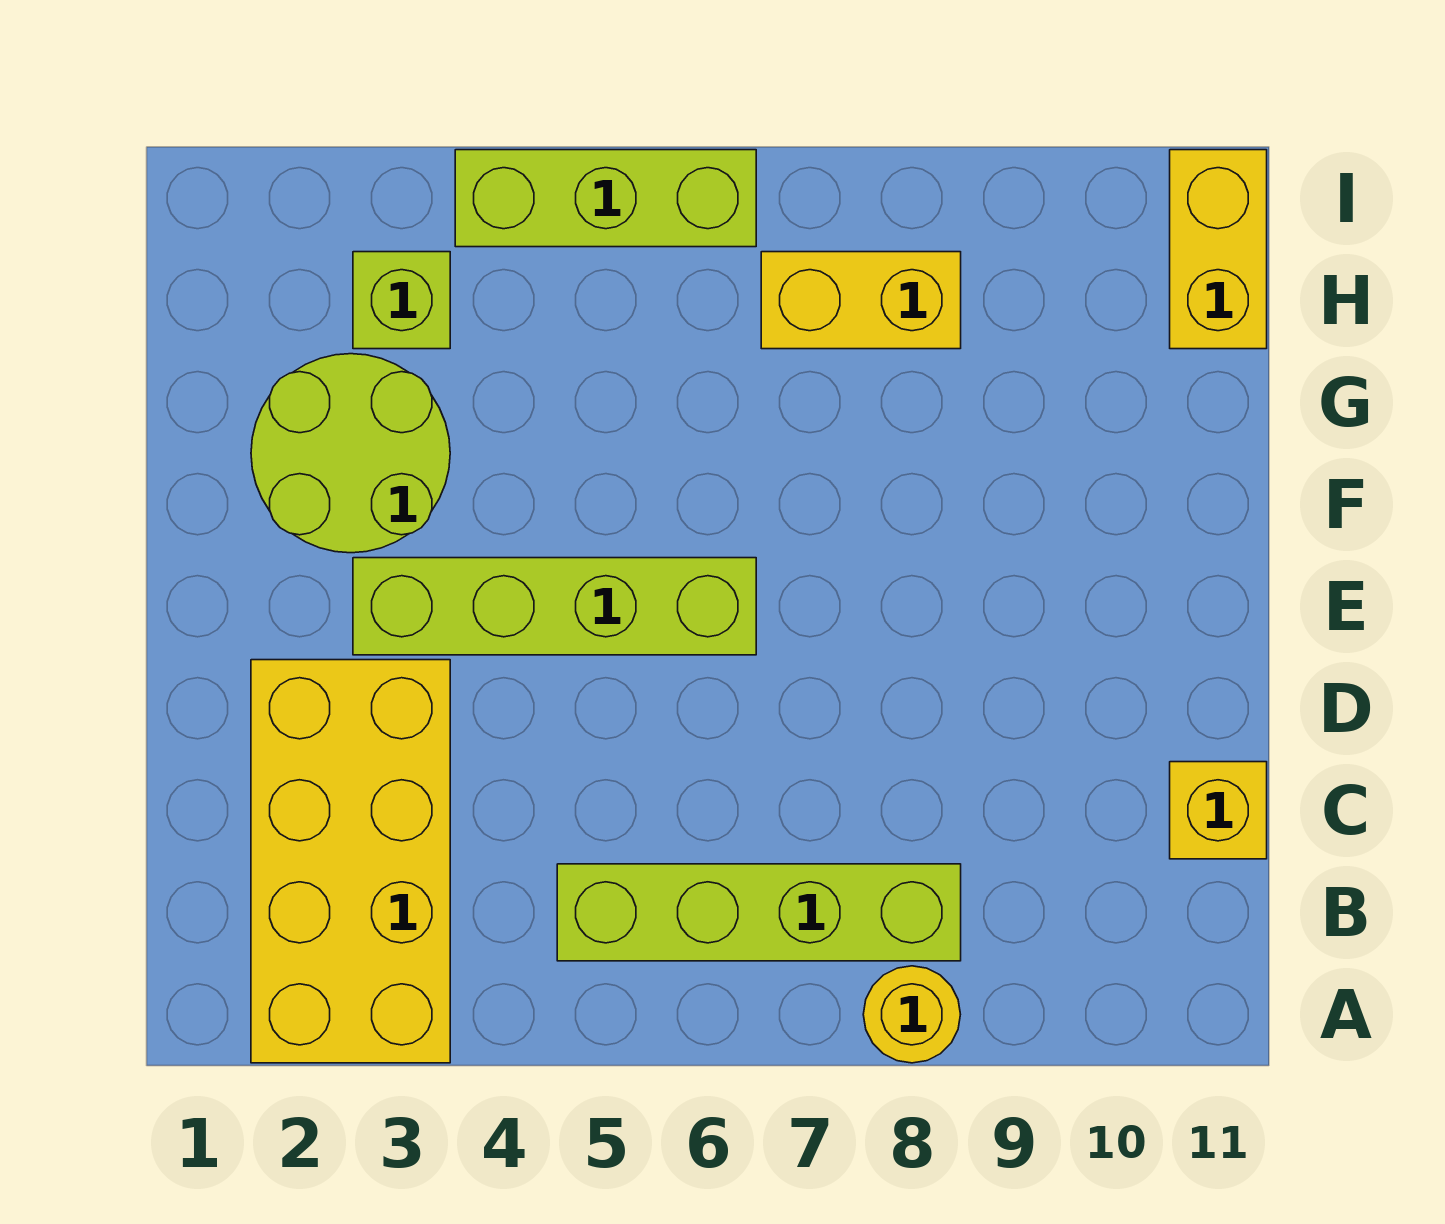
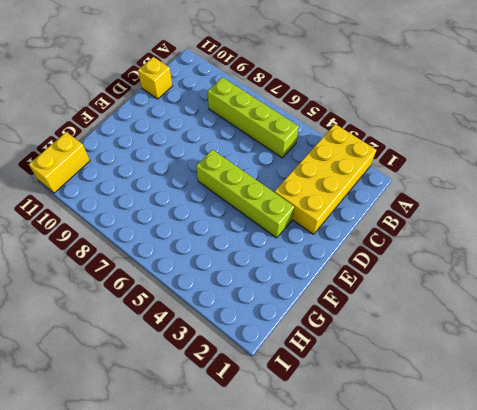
none -> yellow 1x1 round brick [863,966,960,1063]
none -> lime 2x2 round brick [251,354,450,553]

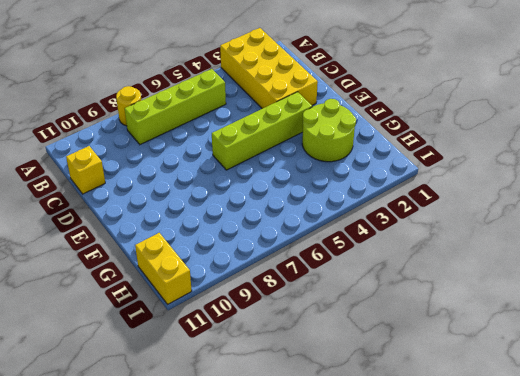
none -> lime 1x1 brick [353,252,450,349]
none -> yellow 1x2 brick [761,252,961,349]

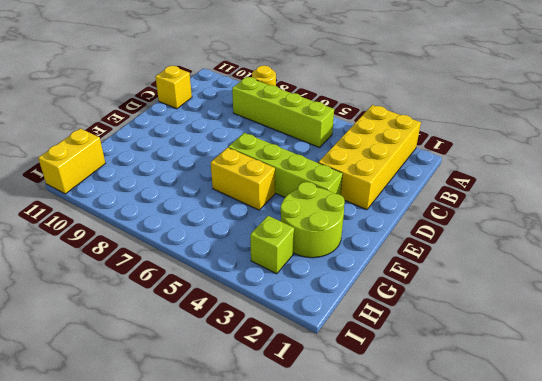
yellow 1x2 brick [211,148,275,210] -> yellow 1x2 brick moved to [761,252,961,349]
none -> lime 1x3 brick [455,150,756,247]

